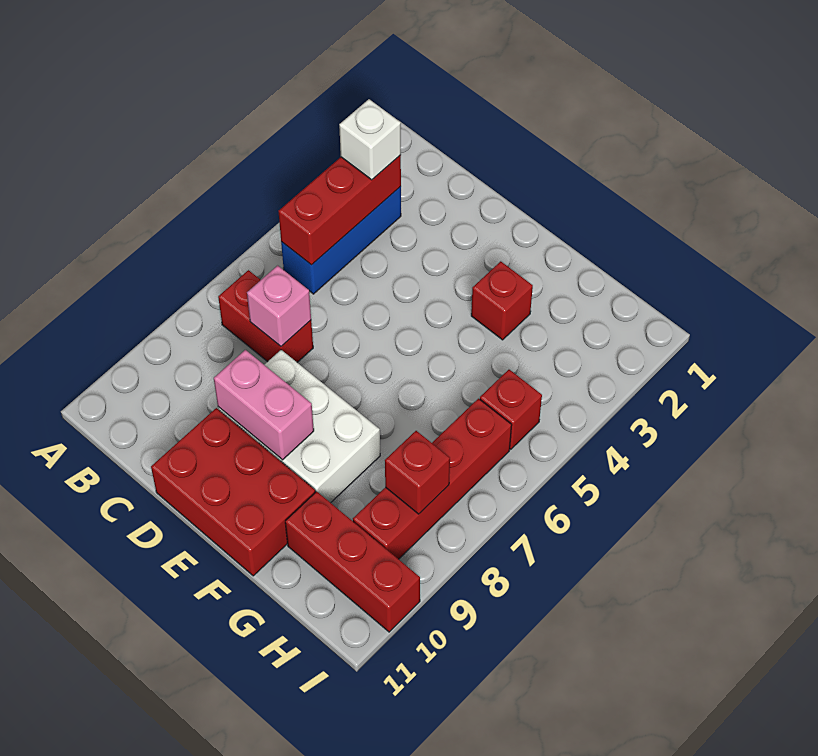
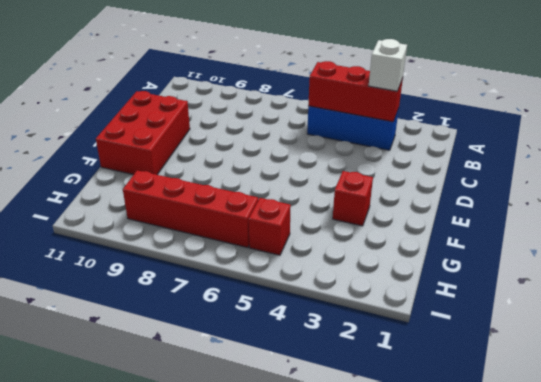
none -> red 1x2 brick [218,270,313,362]
none -> white 2x3 brick [218,350,380,503]
none -> red 1x3 brick [285,492,420,632]

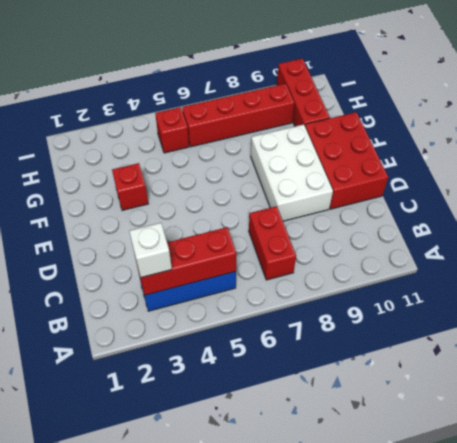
none -> pink 1x1 brick [247,266,311,346]
none -> pink 1x2 brick [214,350,314,460]
none -> red 1x1 brick [385,431,450,514]

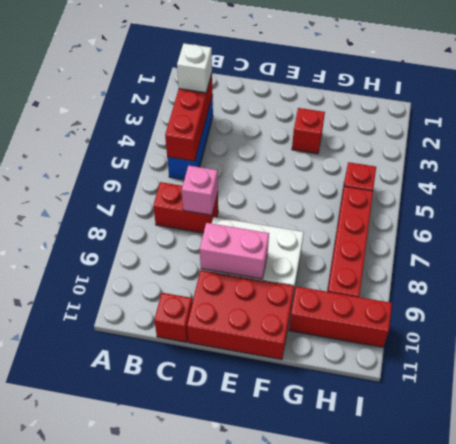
red 1x1 brick [154,293,192,342] -> red 1x1 brick moved to [385,431,450,514]

